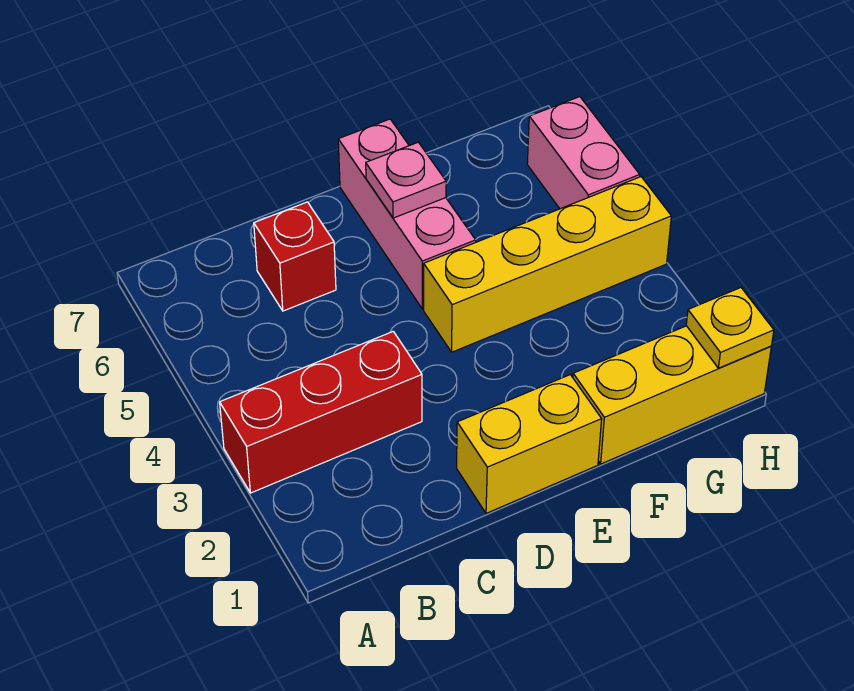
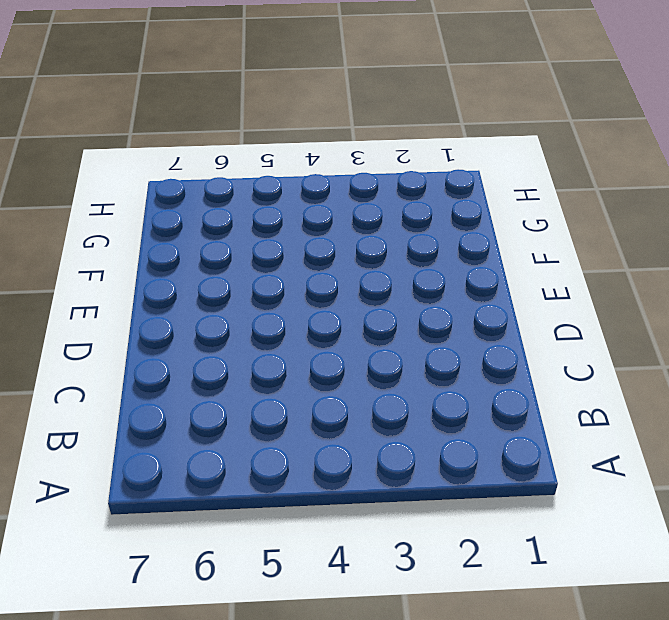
none -> red 1x3 brick [220,332,422,493]
none -> red 1x1 brick [254,202,336,311]

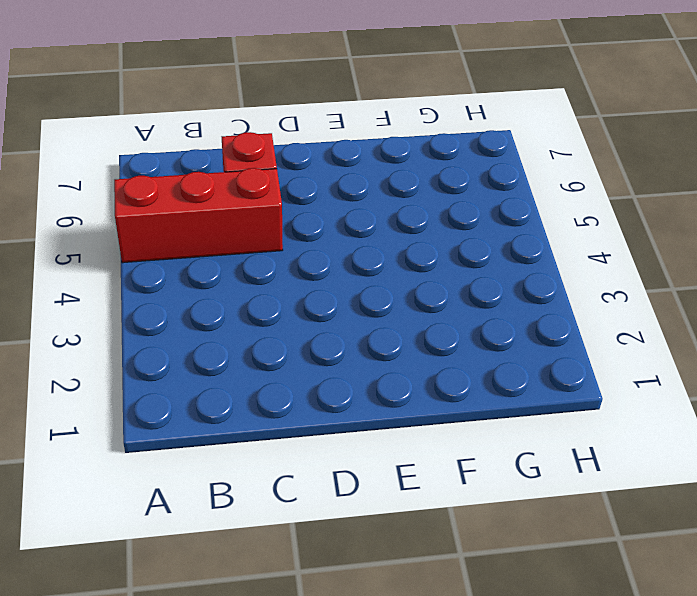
red 1x3 brick [114,168,283,263] -> red 1x3 brick moved to [220,332,422,493]
none -> yellow 1x2 brick [457,375,602,513]
none -> yellow 1x4 brick [424,177,671,352]

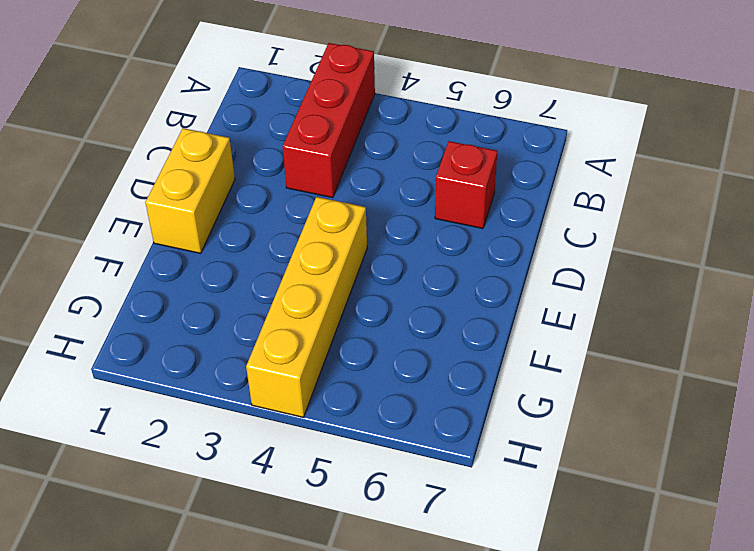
none -> pink 1x3 brick [338,119,476,309]
none -> yellow 1x3 brick [573,326,771,464]

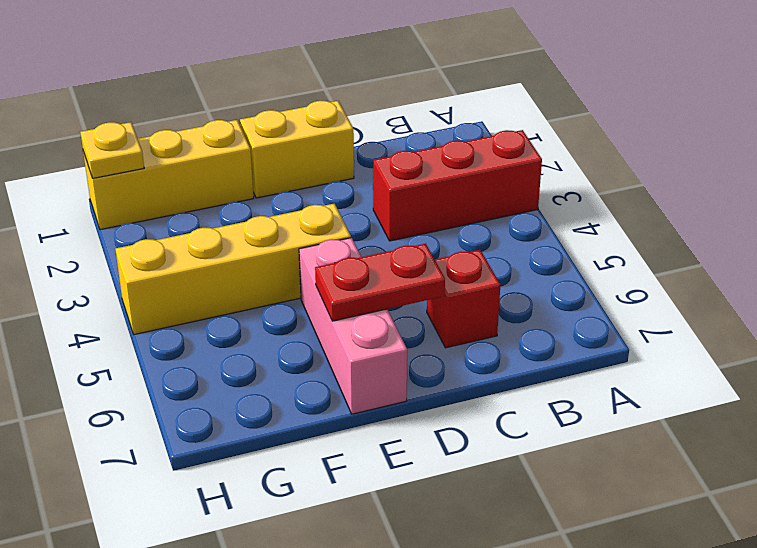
red 1x2 plate [315,244,445,321] -> pink 1x1 plate [366,142,446,218]
none -> pink 1x2 brick [527,97,640,209]

